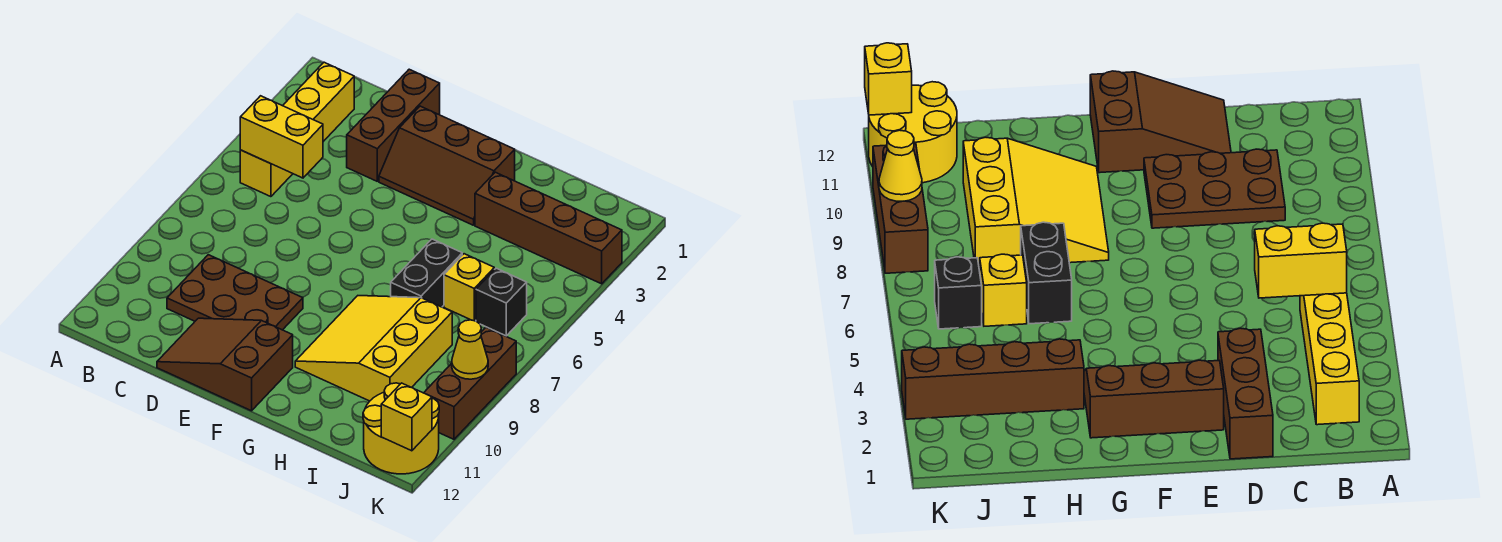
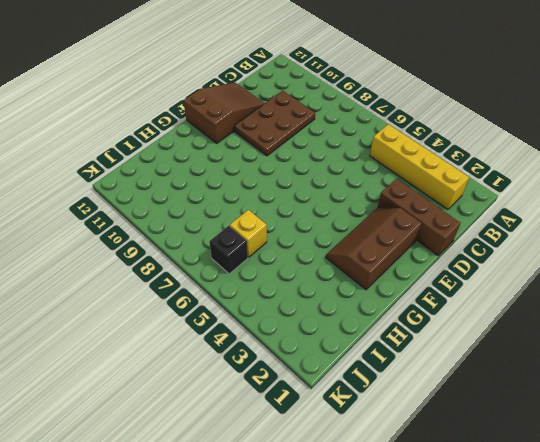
none -> yellow 3x3 slope [295,296,452,401]
none -> brown 1x4 brick [475,172,622,284]
none -> black 1x2 brick [391,239,462,307]

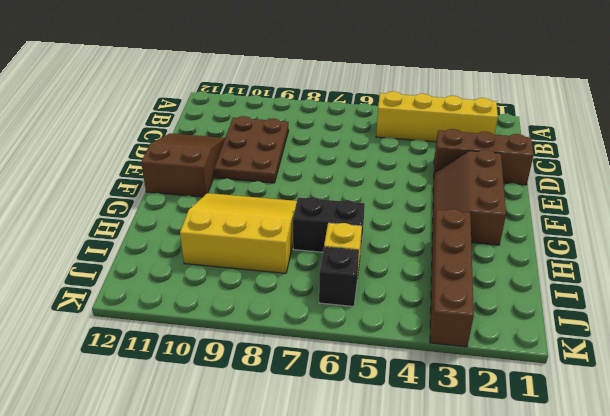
none -> yellow 2x2 round brick [363,383,439,474]
none -> brown 1x3 brick [424,328,516,439]
none -> yellow 1x2 brick [240,96,323,178]

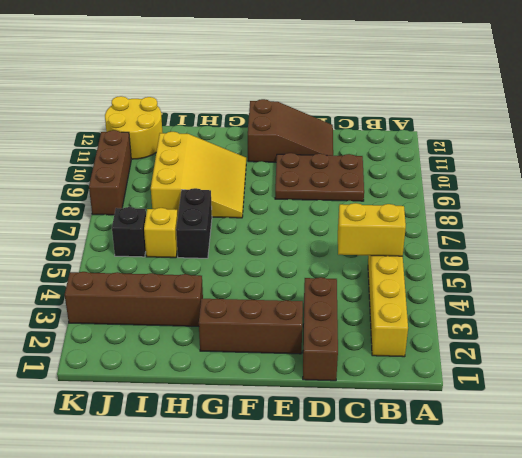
none -> yellow 1x1 cone [452,320,488,379]
none -> yellow 1x1 brick [381,383,432,451]

